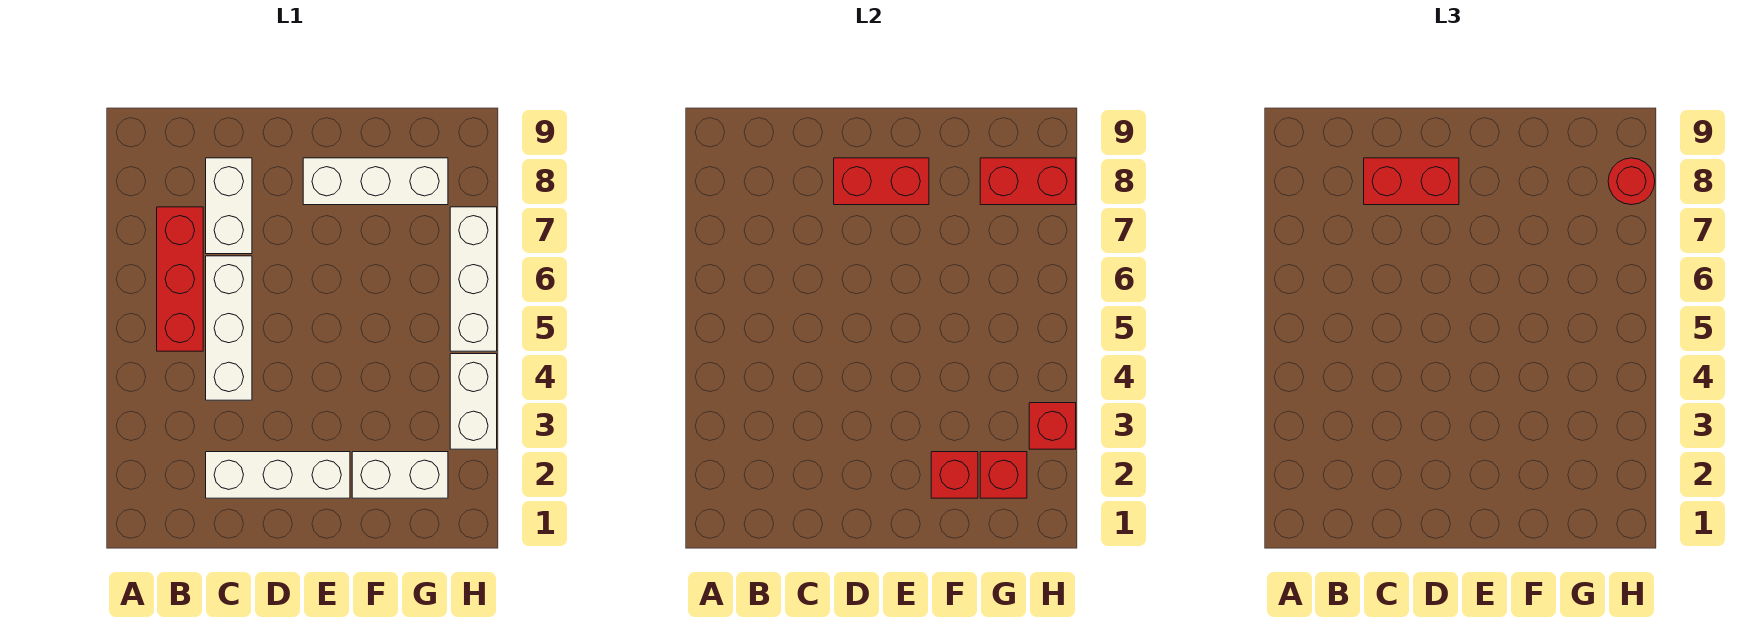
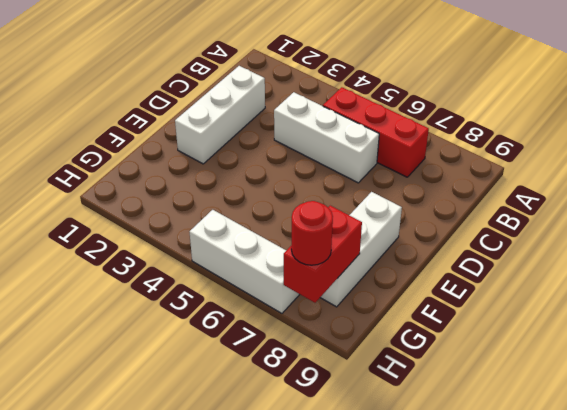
none -> white 1x2 brick [206,158,252,254]
none -> white 1x2 brick [352,452,448,498]
none -> white 1x2 brick [450,354,497,449]

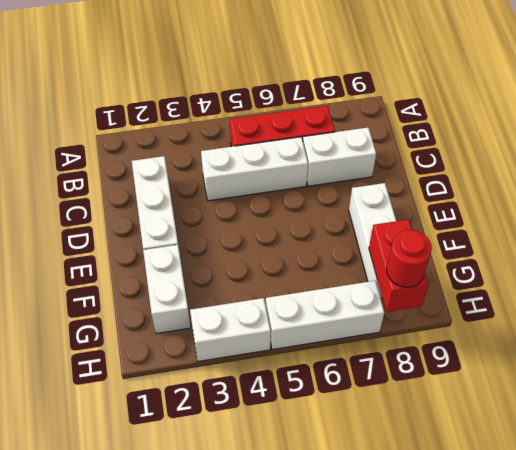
none -> red 1x2 brick [834,158,929,205]
none -> red 1x1 brick [931,452,978,498]
none -> red 1x1 brick [980,452,1027,498]

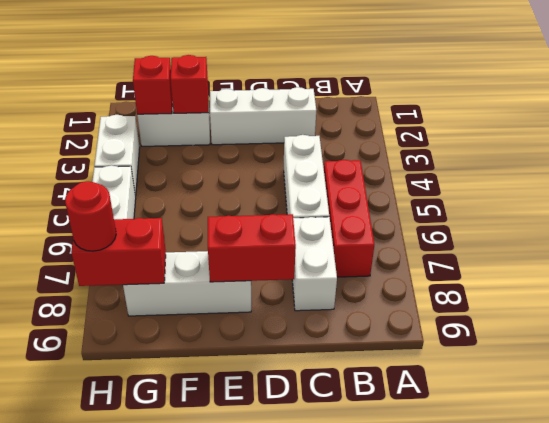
none -> red 1x1 brick [1029,403,1076,449]
none -> red 1x2 brick [1364,158,1459,205]

